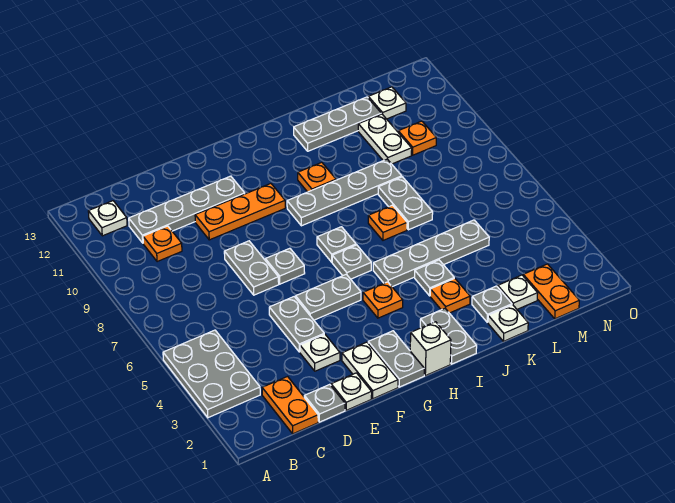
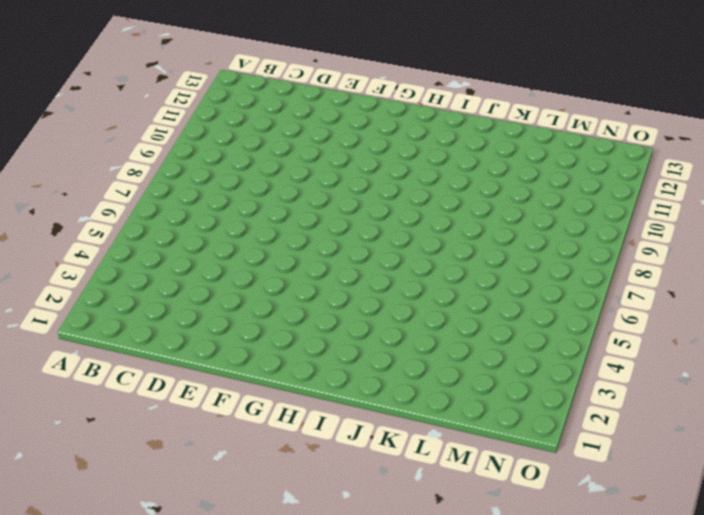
none -> grey 2x3 plate [163,330,260,418]
none -> white 1x1 plate [88,201,127,236]
none -> orange 1x2 plate [262,377,318,434]
none -> orange 1x1 plate [143,226,182,262]

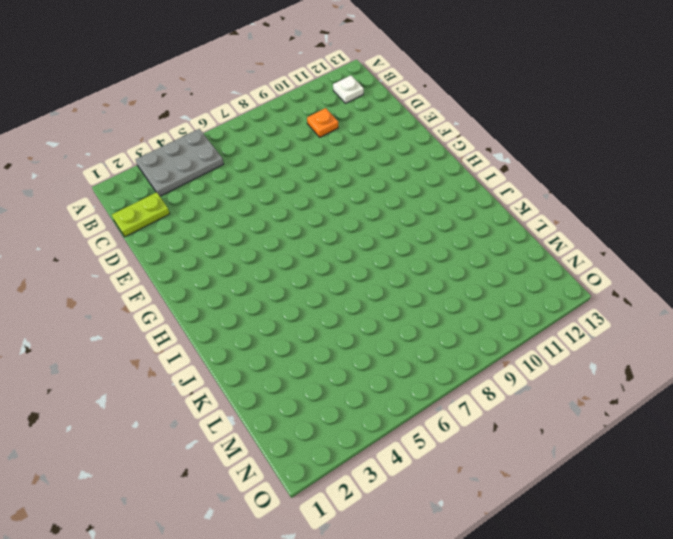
lime 1x2 plate [112,192,170,237] -> orange 1x2 plate [262,377,318,434]
none -> grey 1x4 plate [129,176,245,243]
none -> grey 1x1 plate [304,384,345,422]
none -> white 1x1 plate [331,373,372,410]
none -> white 1x1 plate [300,334,340,371]

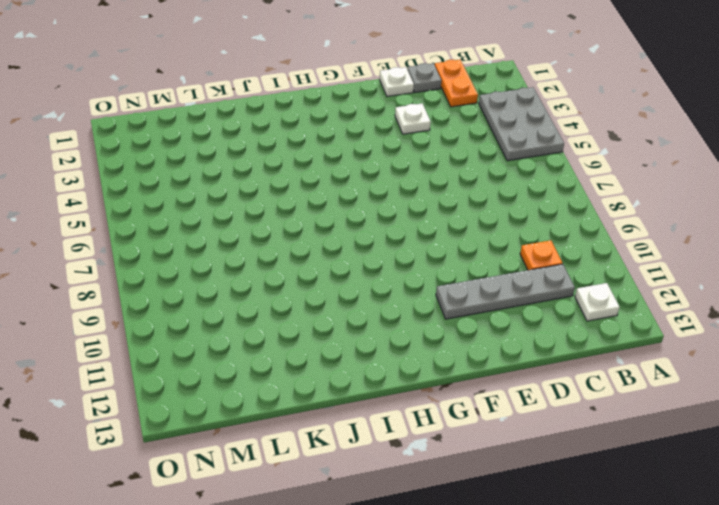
none -> grey 1x2 plate [269,297,324,352]
none -> grey 1x2 plate [224,241,279,295]
none -> orange 1x3 plate [195,184,285,240]
none -> white 1x2 plate [342,342,398,399]

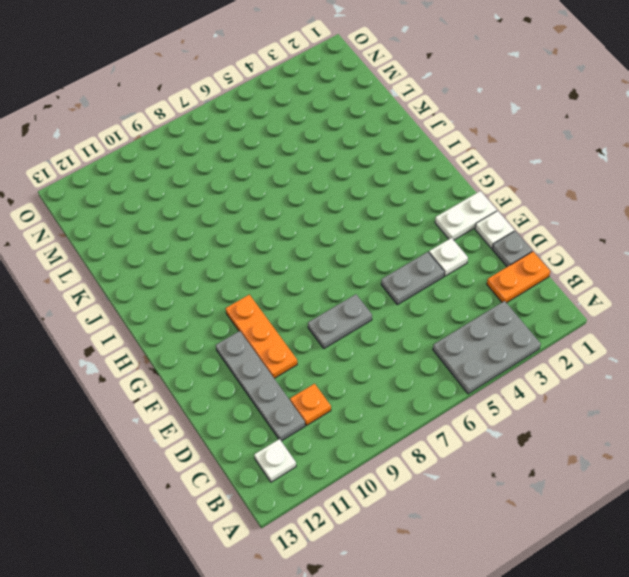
none -> grey 1x2 plate [296,274,361,320]
none -> grey 1x1 plate [265,248,305,284]
none -> grey 1x2 plate [368,331,424,387]
none -> white 1x1 brick [410,322,451,376]

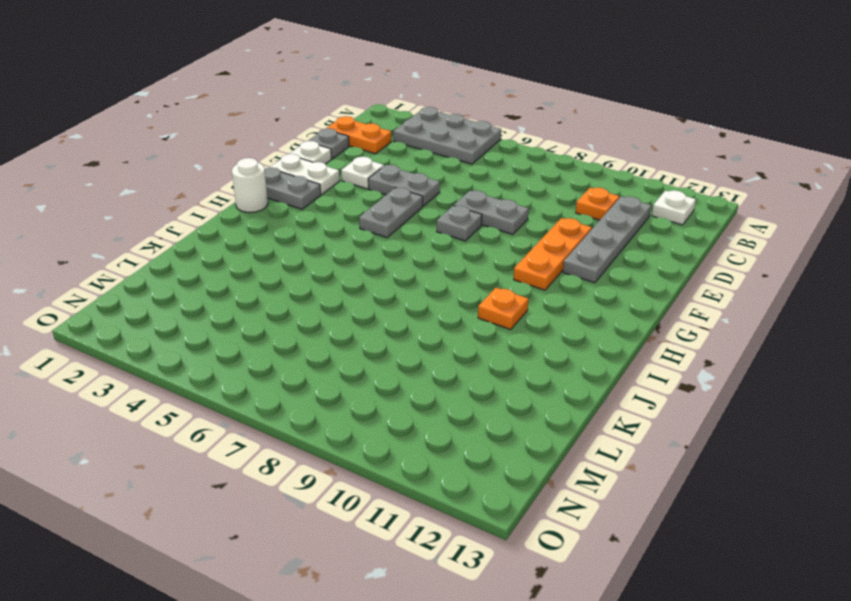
white 1x1 round brick [232,158,268,212] -> white 1x1 brick [410,322,451,376]
none -> orange 1x1 plate [363,282,403,318]
none -> grey 1x1 plate [332,245,371,279]
none -> grey 1x1 plate [317,227,356,262]
none -> grey 1x4 plate [287,159,402,226]

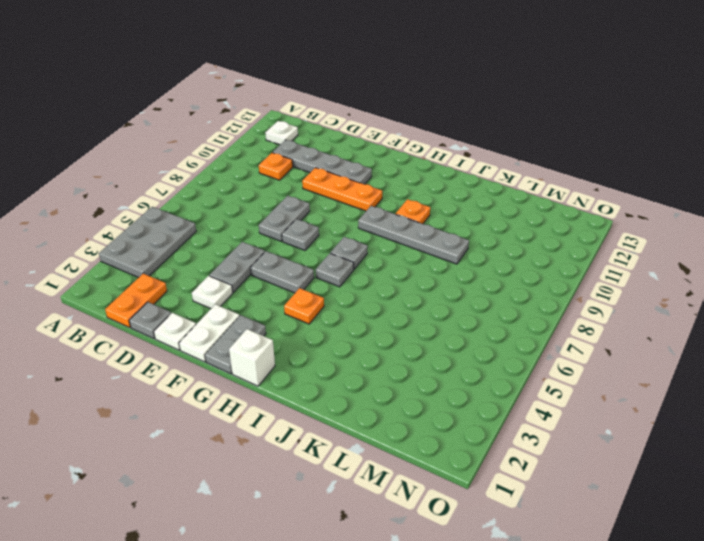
none -> grey 1x2 plate [420,308,477,364]
none -> grey 1x4 plate [373,220,489,287]
none -> orange 1x1 plate [430,278,470,313]
none -> grey 1x1 plate [415,260,454,296]

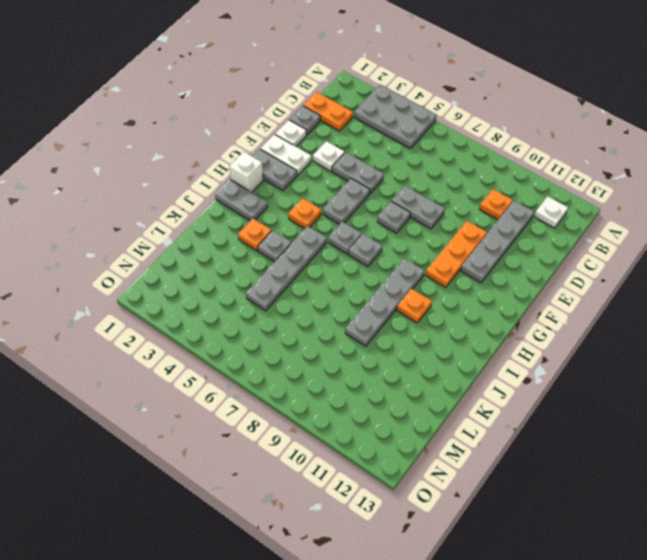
none -> orange 1x1 plate [368,205,407,240]
none -> grey 1x3 plate [294,97,381,151]
none -> white 1x1 plate [488,305,528,341]
none -> grey 1x1 plate [472,286,512,322]

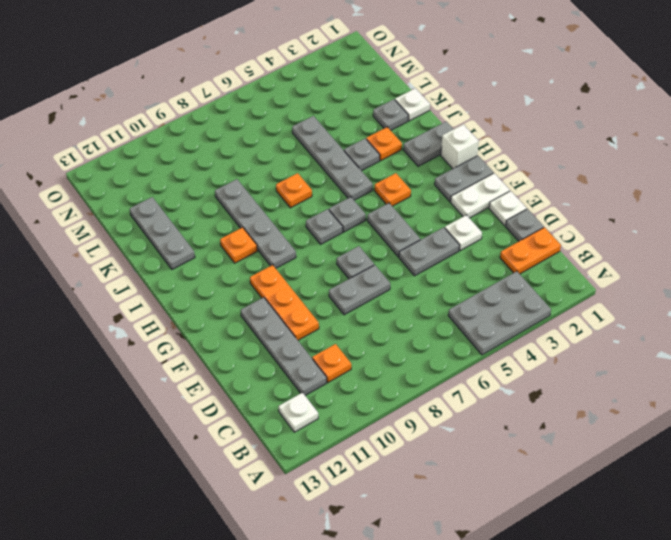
none -> grey 1x2 plate [378,177,433,230]
none -> white 1x1 plate [498,275,538,309]
none -> white 1x2 plate [358,114,412,164]
none -> orange 1x2 plate [523,264,579,319]

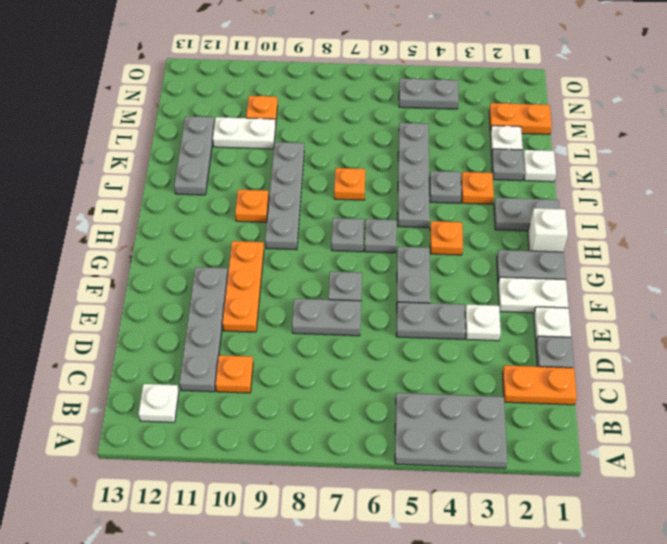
grey 1x2 plate [399,78,459,109] -> grey 1x2 plate moved to [378,177,433,230]
none -> white 1x1 plate [368,87,406,119]

